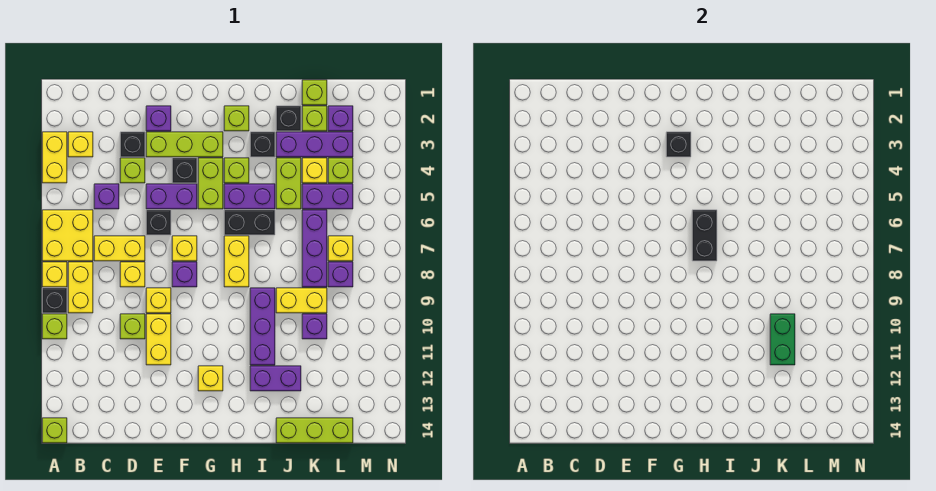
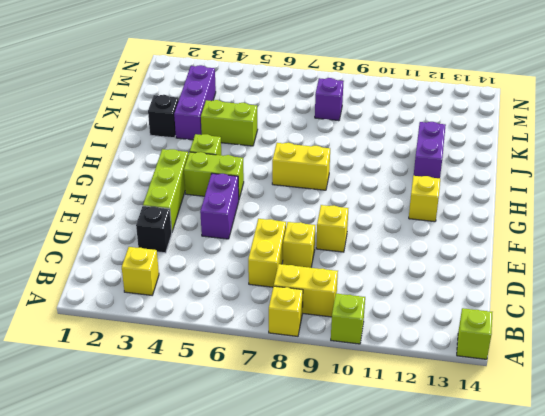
none -> yellow 1x2 brick [42,132,67,183]
none -> yellow 2x2 brick [42,210,93,261]
none -> black 1x1 brick [42,288,67,313]
none -> purple 1x1 brick [94,184,119,209]

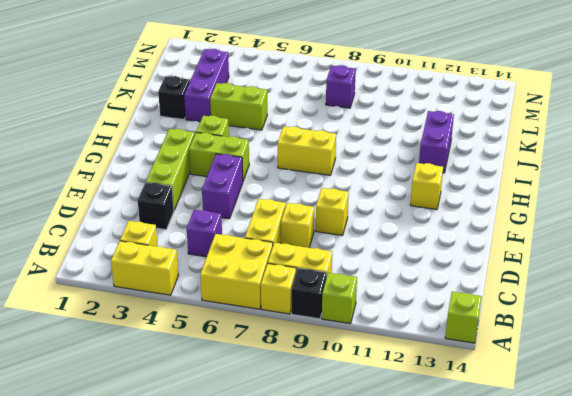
none -> lime 1x1 brick [120,158,145,183]
none -> lime 1x1 brick [120,314,145,339]
none -> purple 1x1 brick [146,106,171,131]
none -> black 1x1 brick [146,210,171,235]

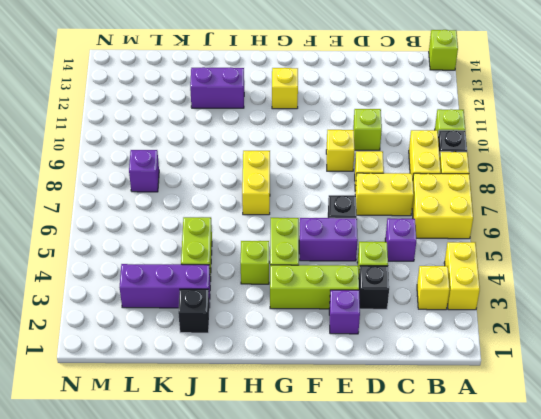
none -> yellow 1x2 brick [146,314,171,365]
none -> black 1x1 brick [172,158,197,183]
none -> yellow 1x1 brick [172,236,197,261]
none -> purple 1x1 brick [172,262,197,287]

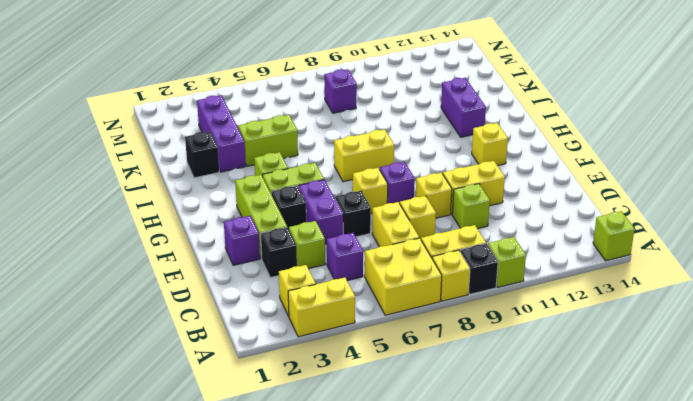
none -> lime 1x1 brick [224,106,249,131]
none -> purple 1x2 brick [224,184,275,209]
none -> black 1x2 brick [224,210,275,235]
none -> black 1x1 brick [250,132,275,157]

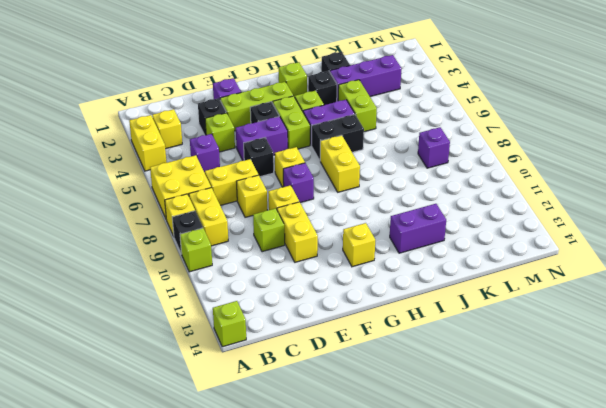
none -> purple 1x3 brick [250,288,275,365]
none -> yellow 1x2 brick [276,288,327,313]
none -> lime 1x3 brick [276,418,353,443]
none -> lime 1x1 brick [302,80,327,105]

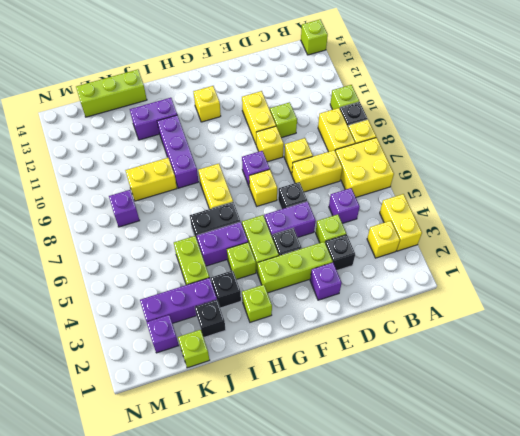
none -> lime 1x1 brick [302,106,327,131]
none -> yellow 1x1 brick [302,158,327,183]
none -> purple 1x2 brick [302,184,353,209]
none -> purple 1x3 brick [302,210,327,287]

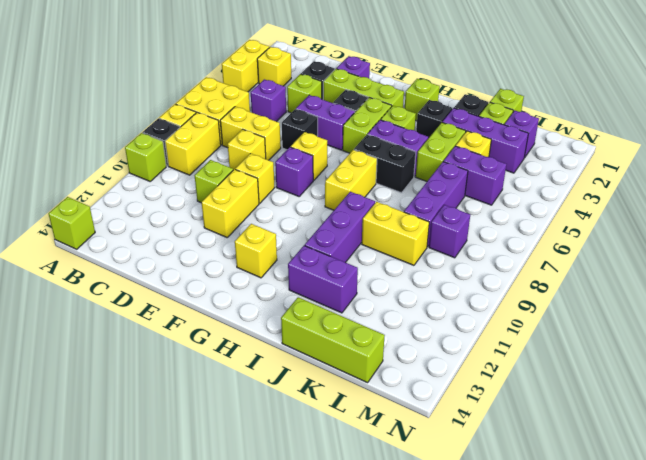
none -> purple 1x1 brick [302,314,327,339]
none -> lime 1x1 brick [328,158,353,183]
none -> yellow 1x1 brick [328,236,353,261]
none -> black 1x1 brick [666,132,691,157]

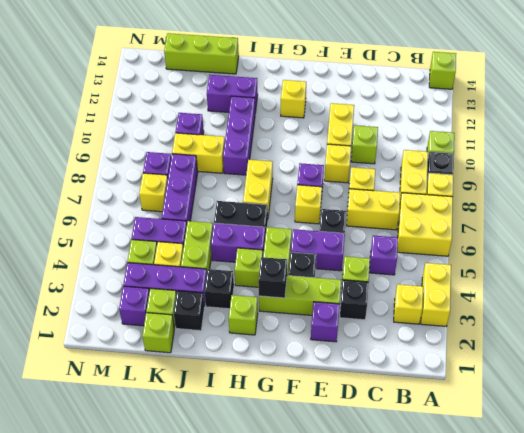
none -> black 1x2 brick [692,210,717,261]
none -> green 1x2 brick [770,314,795,365]

